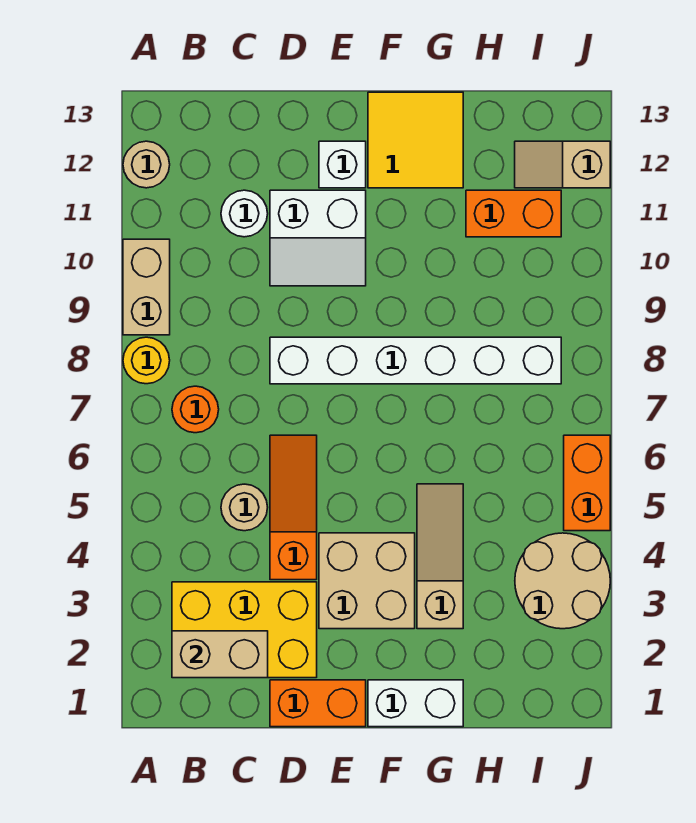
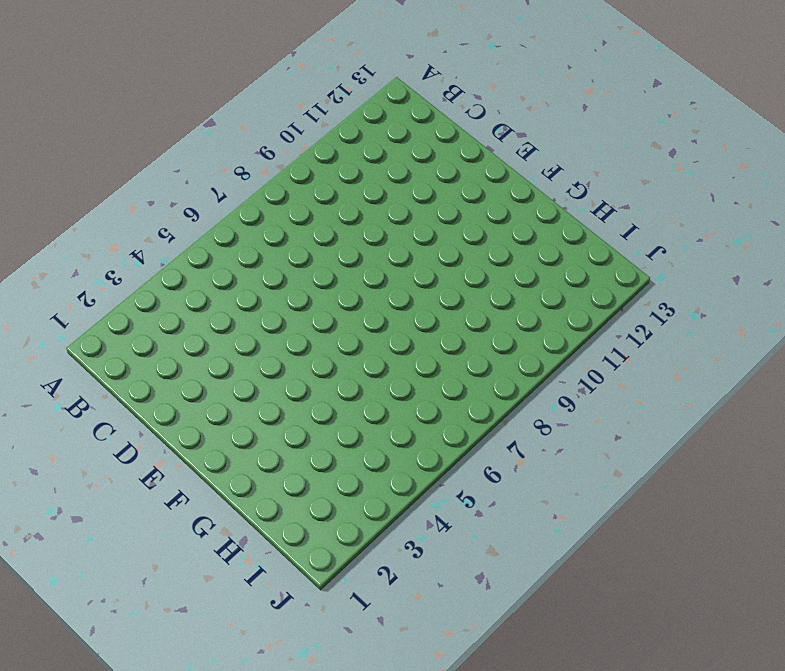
none -> yellow 1x1 round brick [123,337,170,384]
none -> tan 1x2 brick [123,239,170,335]
none -> tan 1x1 round brick [123,141,170,188]

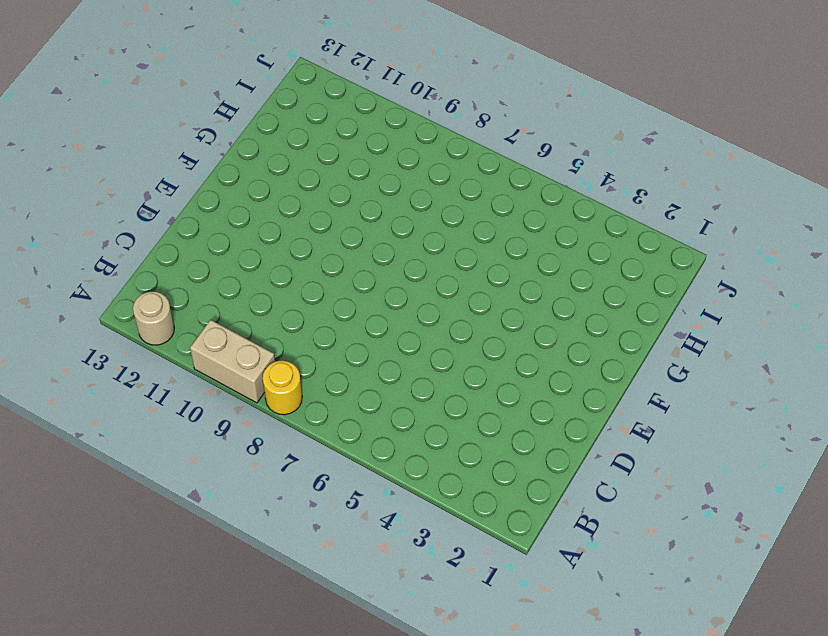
none -> yellow 2x3 brick [172,582,317,678]
none -> orange 1x1 round brick [172,386,219,433]
none -> tan 1x1 round brick [221,484,268,531]

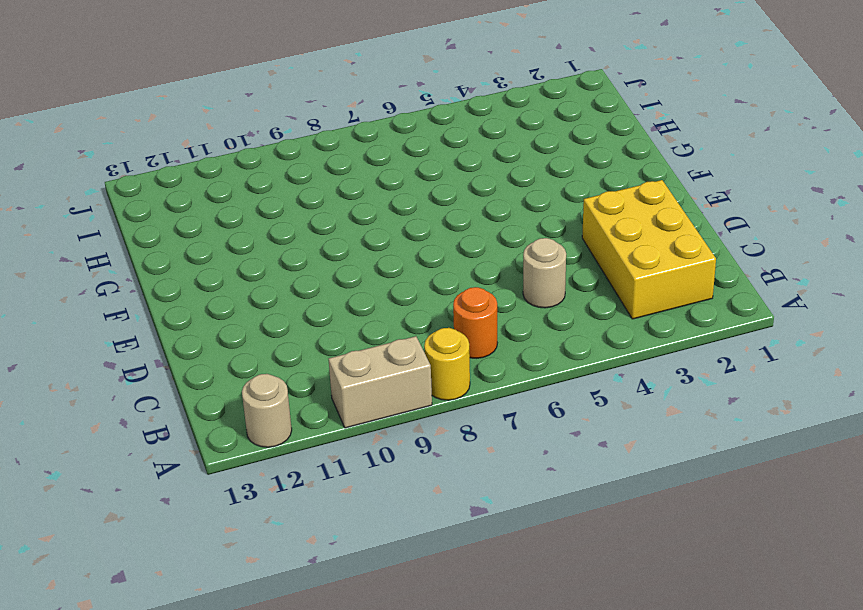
none -> white 1x1 round brick [221,190,268,237]
none -> orange 1x2 brick [270,680,366,727]
none -> orange 1x3 slope [270,435,317,580]

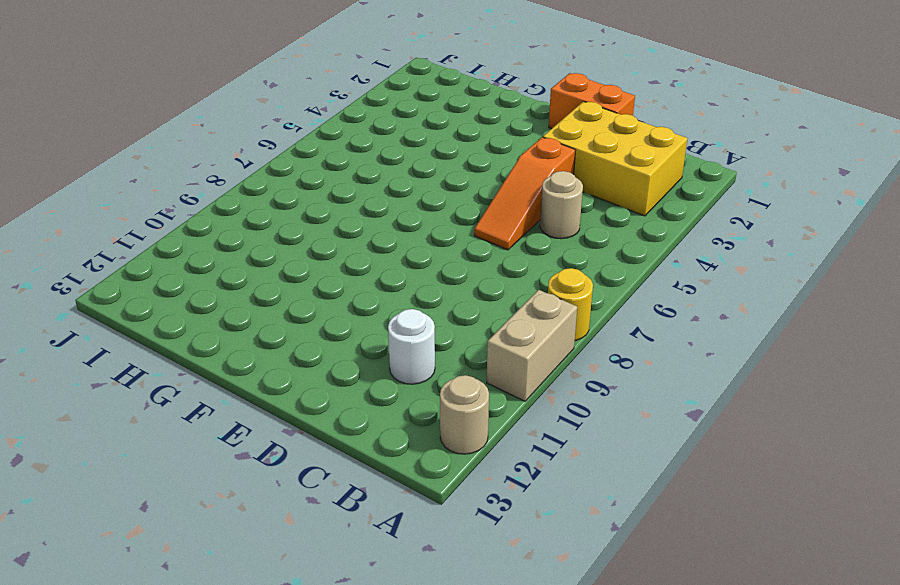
none -> orange 1x1 round brick [172,386,219,433]
none -> white 1x6 brick [270,337,561,384]
none -> white 2x2 slope [270,190,366,286]

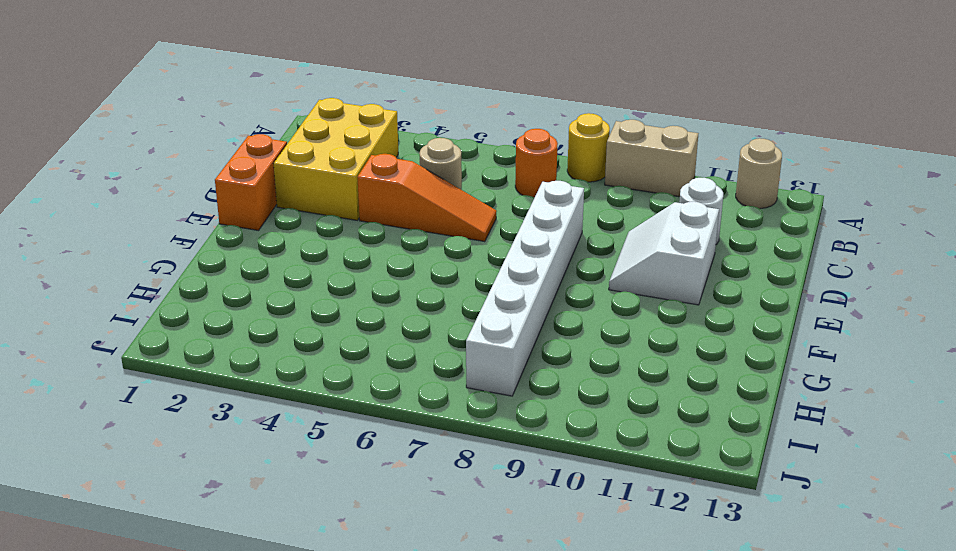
none -> tan 2x2 brick [319,533,415,629]
none -> white 1x1 brick [319,141,366,188]
none -> white 1x2 brick [368,680,463,727]

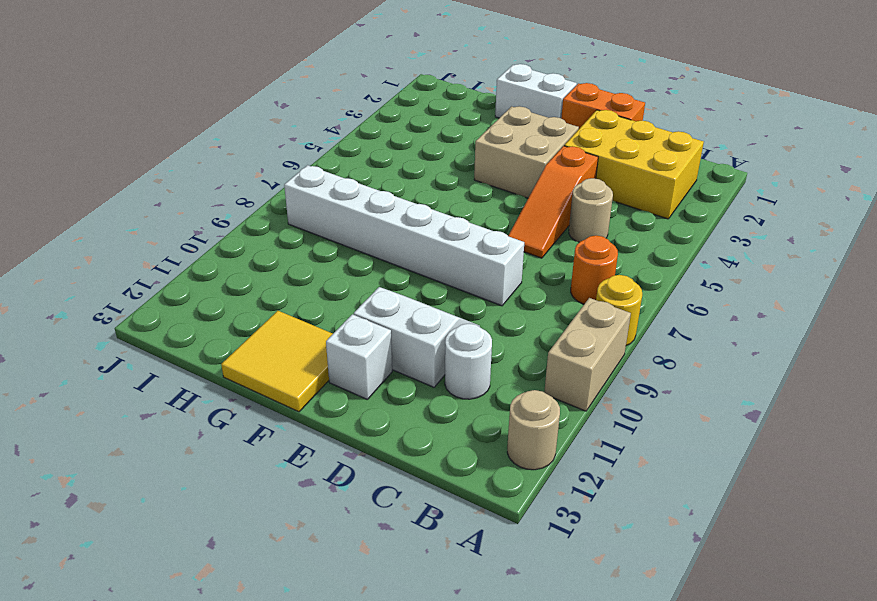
none -> tan 1x3 slope [417,484,463,629]
none -> orange 1x2 brick [466,190,561,237]
none -> tan 2x2 round brick [515,533,610,629]

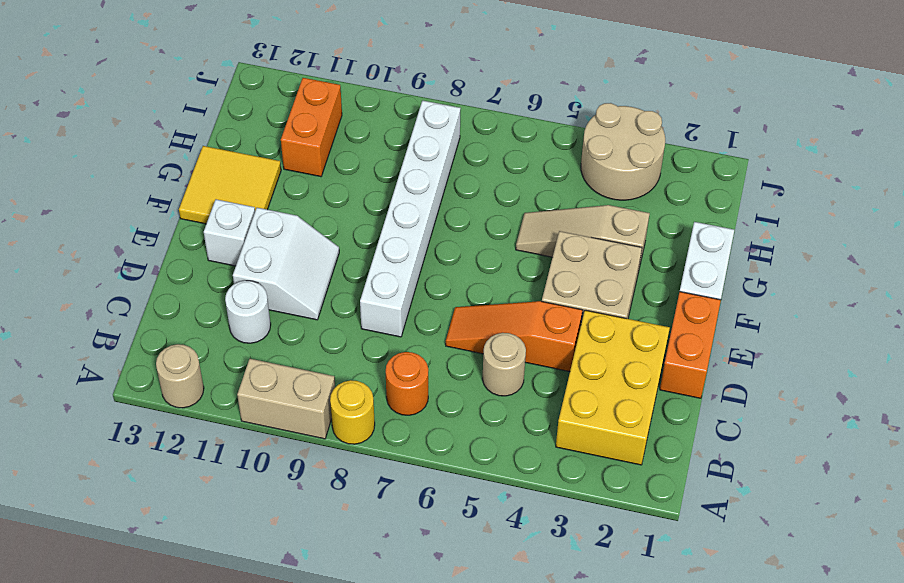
none -> tan 1x2 slope [515,141,610,188]
none -> orange 1x2 brick [564,435,610,531]
none -> tan 1x2 brick [172,631,268,678]

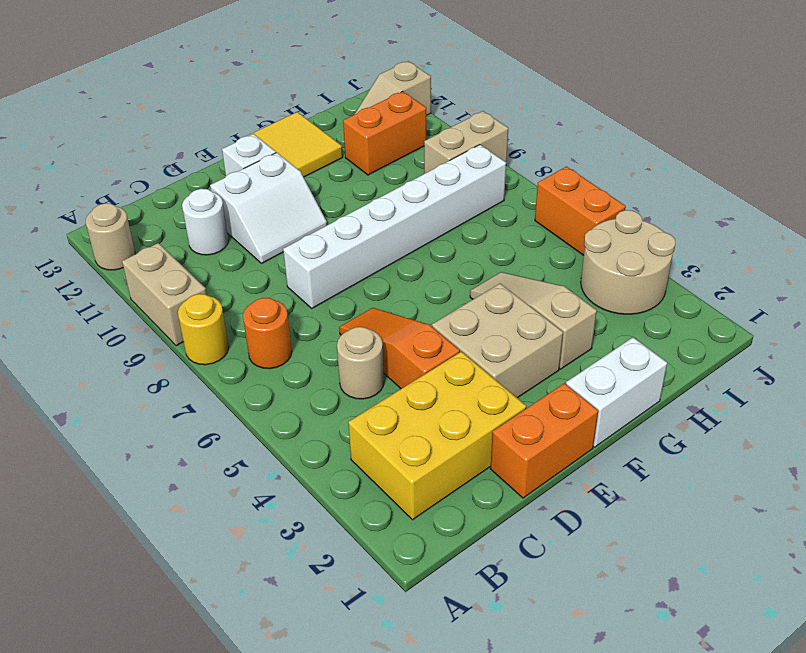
tan 1x2 brick [424,111,508,174] -> tan 1x2 brick moved to [172,631,268,678]

